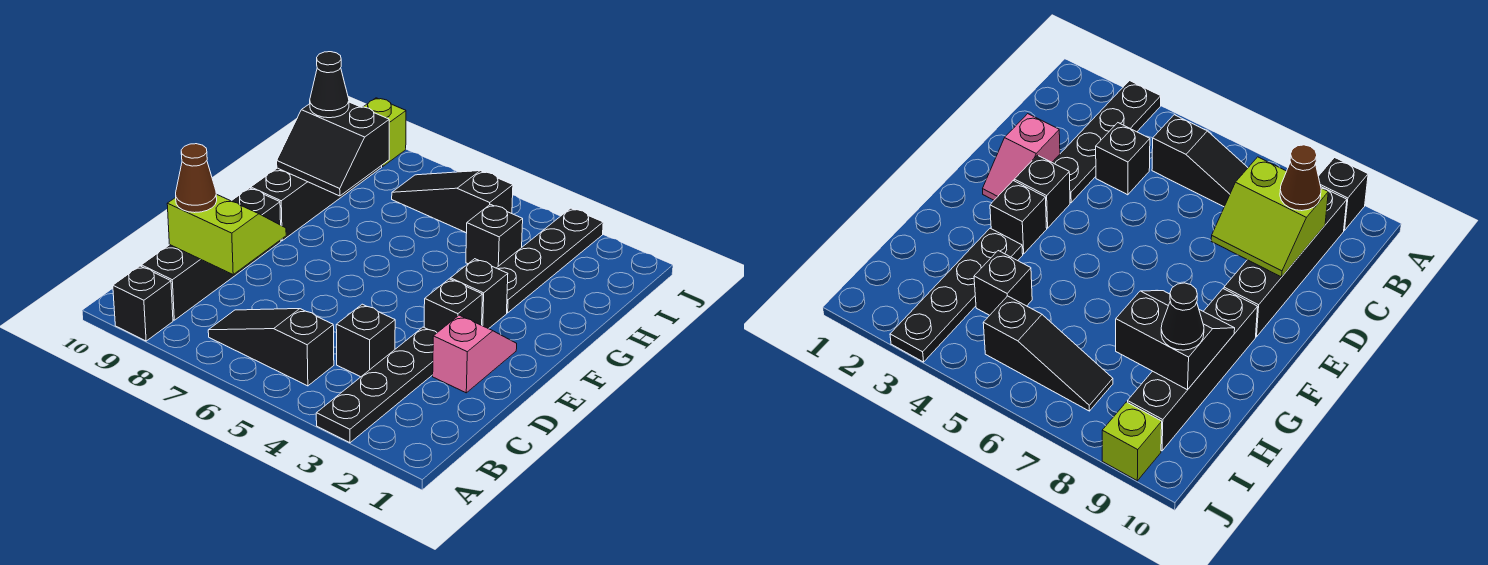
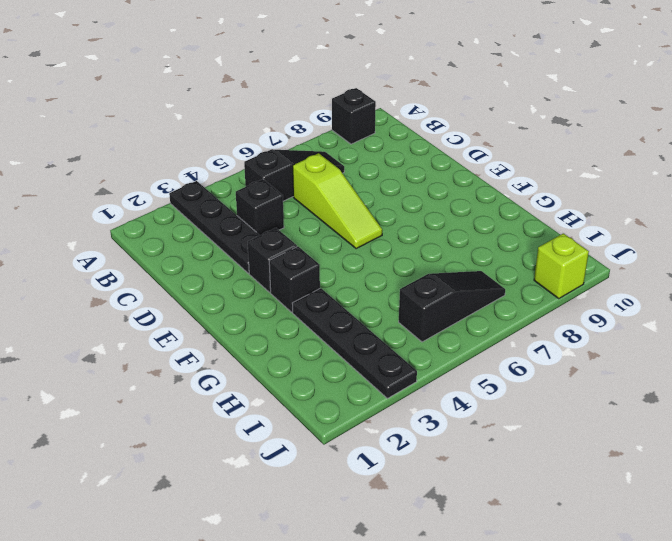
lime 1x3 slope [293,153,382,249] -> none
none -> black 1x4 brick [141,188,281,320]
none -> pink 1x2 slope [433,315,517,393]
none -> black 1x4 brick [251,166,382,241]

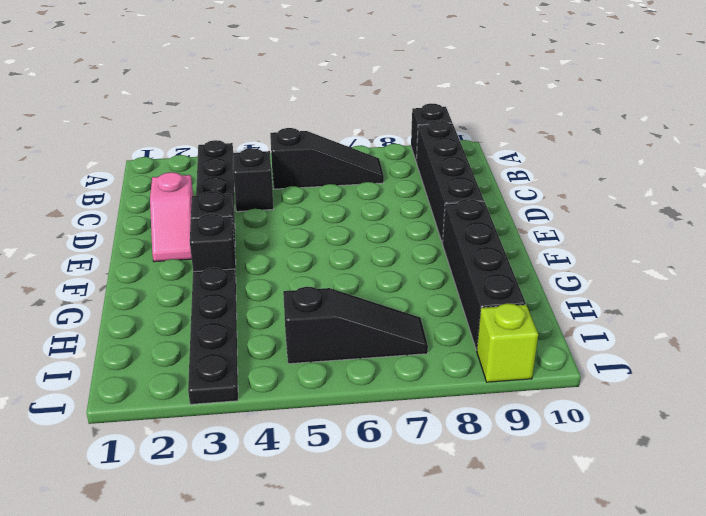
none -> black 1x1 brick [466,204,523,268]
none -> lime 2x2 slope [167,194,286,274]
none -> black 2x2 slope [277,102,389,196]

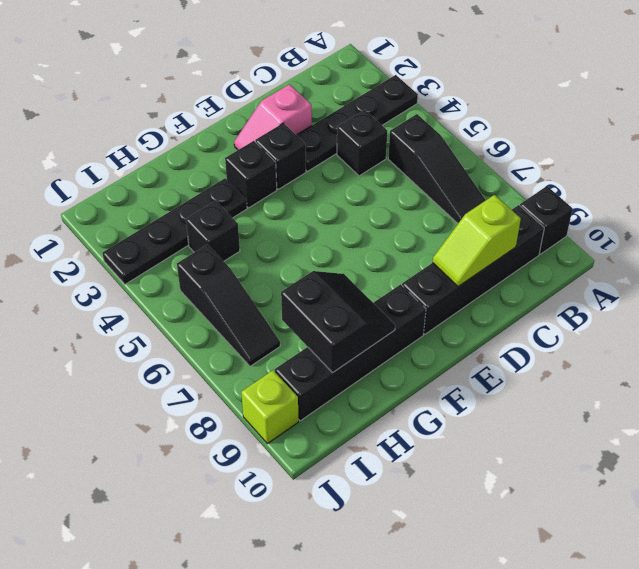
lime 1x2 slope [433,195,521,287] -> lime 2x2 slope [167,194,286,274]
none -> brown 1x1 cone [176,144,217,213]
none -> black 1x1 cone [310,52,349,118]

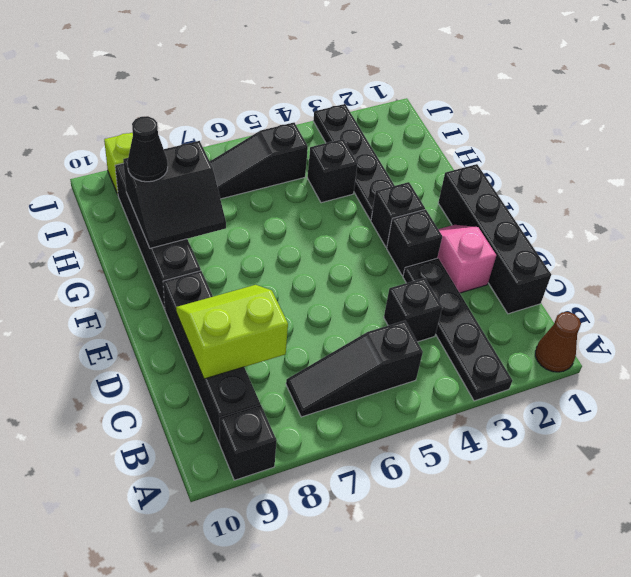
brown 1x1 cone [535,312,581,372] -> brown 1x1 cone moved to [176,144,217,213]
black 1x4 brick [438,164,551,314] -> none

